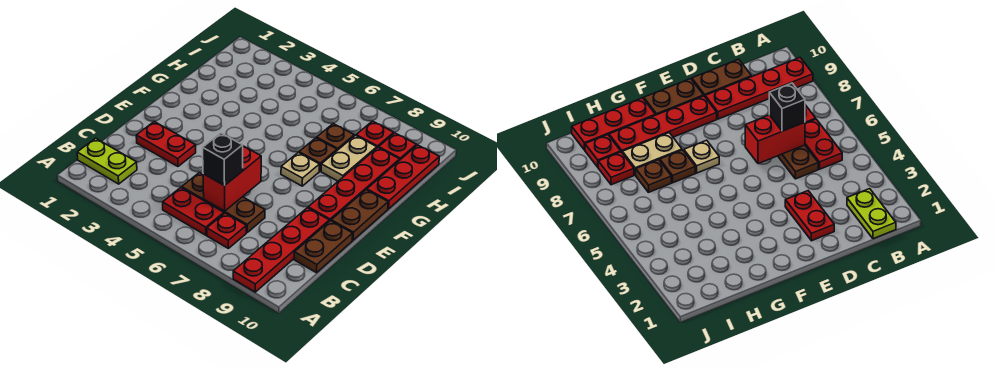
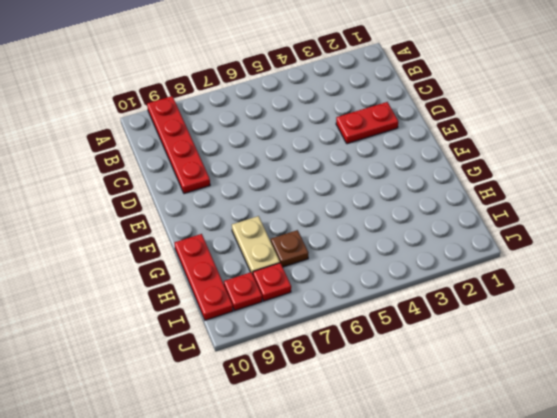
none -> lime 1x2 plate [77,138,137,184]
none -> red 1x2 plate [163,188,224,235]
none -> red 1x1 plate [207,213,246,248]

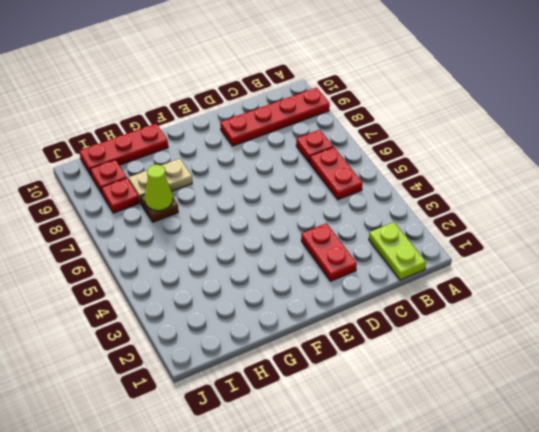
lime 1x1 cone [144,165,173,211] -> none
none -> brown 1x3 plate [182,172,265,232]
none -> brown 1x2 plate [294,221,353,273]
none -> red 1x4 plate [308,148,400,221]

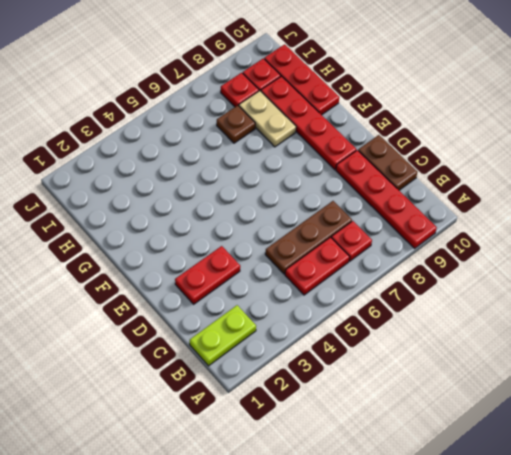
none -> brown 1x2 plate [331,190,388,240]
none -> tan 1x1 plate [281,153,319,186]
none -> brown 1x1 plate [299,138,337,171]

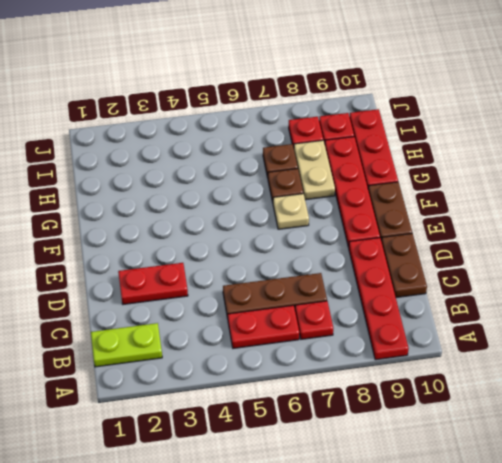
none -> red 1x2 brick [203,146,261,211]
none -> black 1x1 brick [203,133,243,186]

